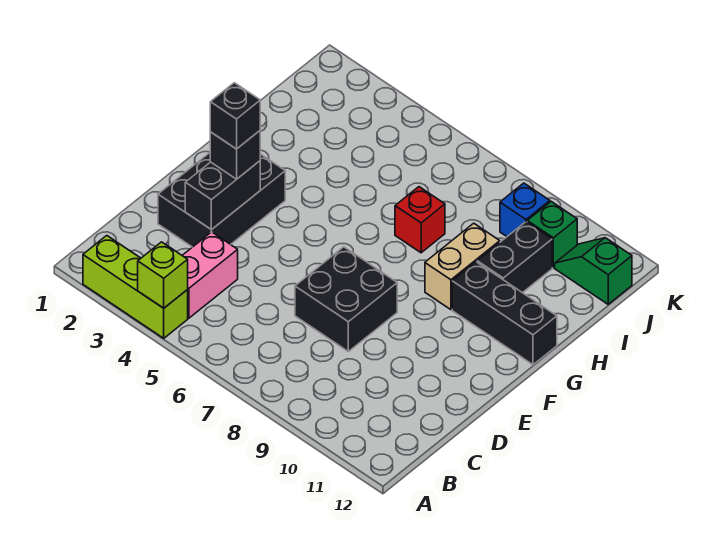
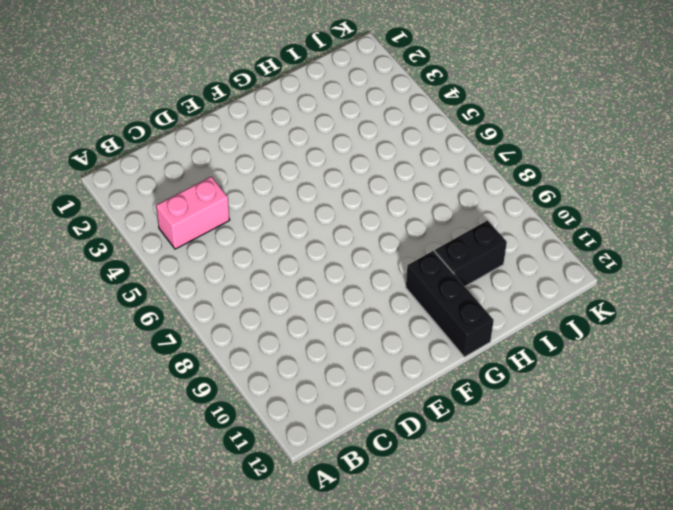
none -> lime 1x3 brick [83,236,188,338]
none -> black 2x3 brick [158,153,285,247]
none -> black 2x2 brick [295,247,397,351]

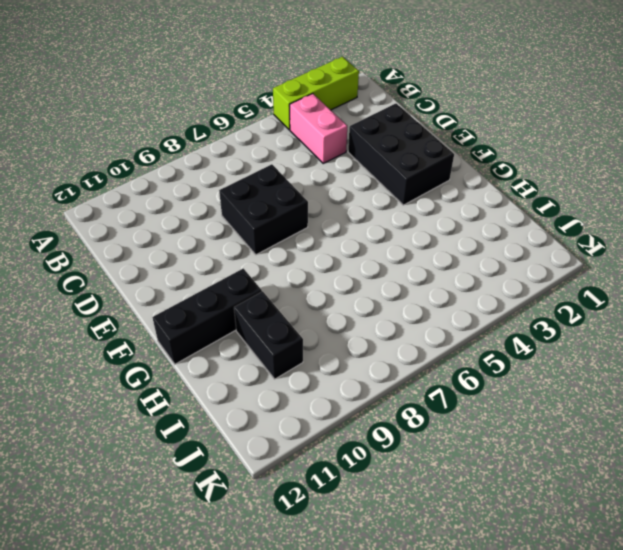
none -> tan 1x2 brick [425,223,500,310]
none -> red 1x1 brick [395,187,445,253]
none -> blue 1x1 brick [500,183,550,236]

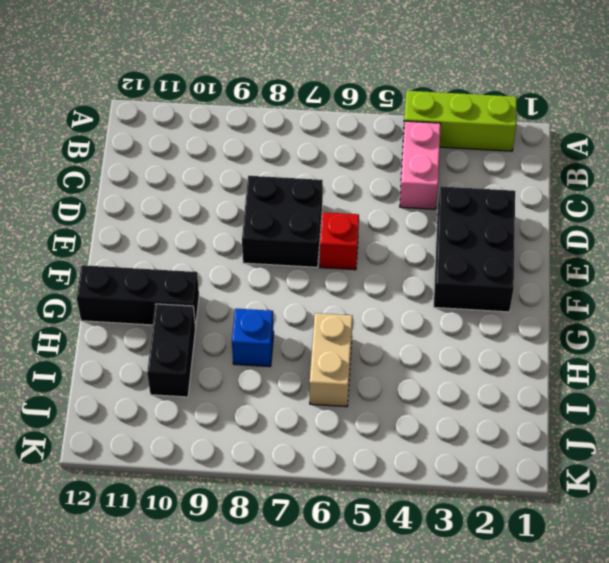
red 1x1 brick [320,212,359,270] -> red 1x1 brick moved to [395,187,445,253]
tan 1x2 brick [310,313,353,407] -> tan 1x2 brick moved to [425,223,500,310]
blue 1x1 brick [232,309,274,367] -> blue 1x1 brick moved to [500,183,550,236]
none -> green 1x1 brick [527,202,577,268]
none -> green 1x2 slope [555,238,632,304]
none -> lime 1x1 brick [138,242,188,308]

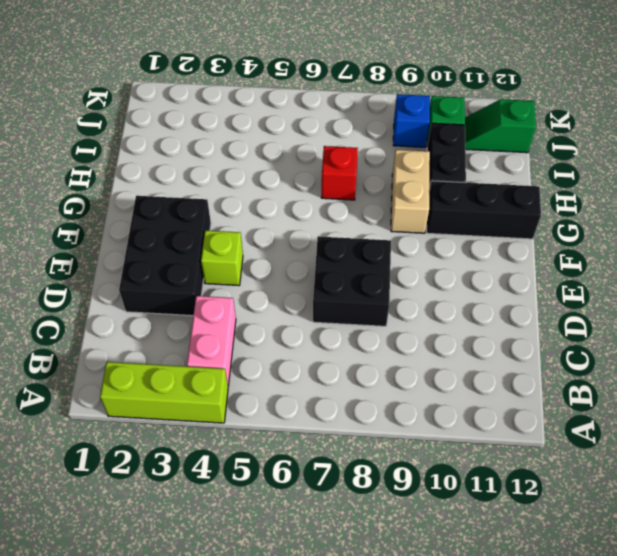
lime 1x1 brick [201,230,243,285] -> lime 1x1 brick moved to [138,242,188,308]
none -> black 1x2 brick [185,161,260,230]
none -> black 1x1 brick [210,131,260,179]
none -> black 1x1 brick [210,83,260,149]

